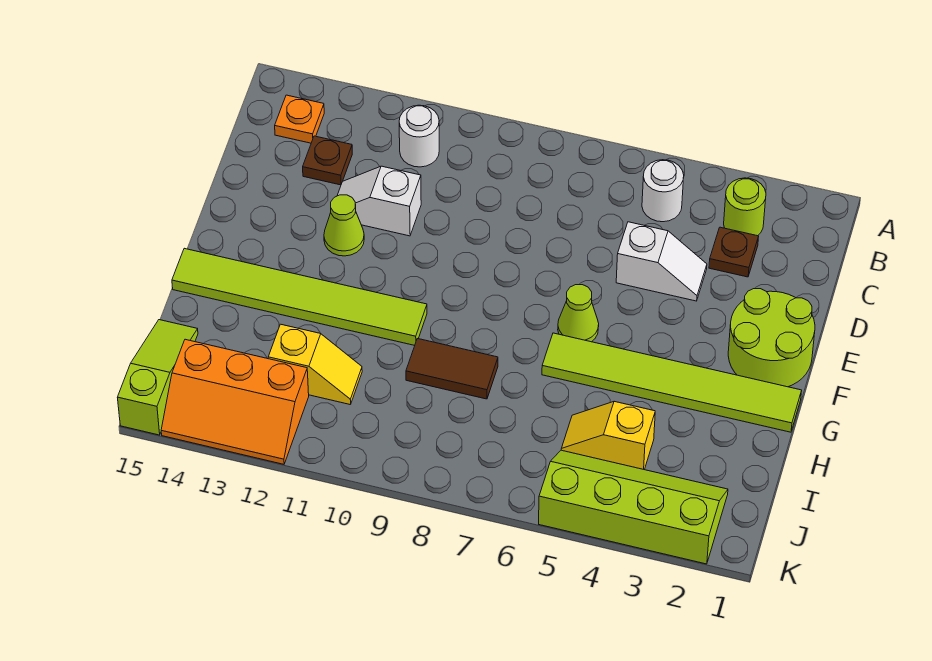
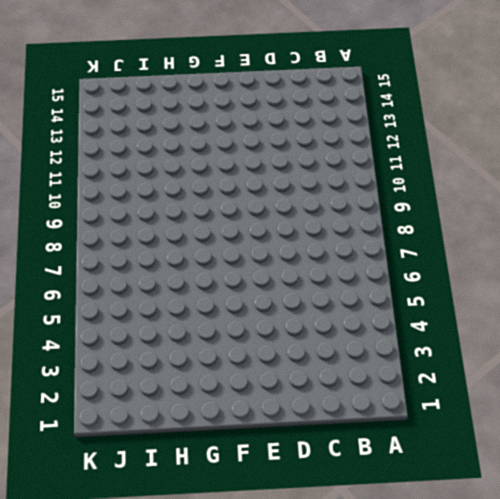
none -> lime 1x1 round brick [724,178,766,236]
none -> white 1x1 round brick [642,160,684,222]
none -> white 1x1 round brick [399,105,439,167]

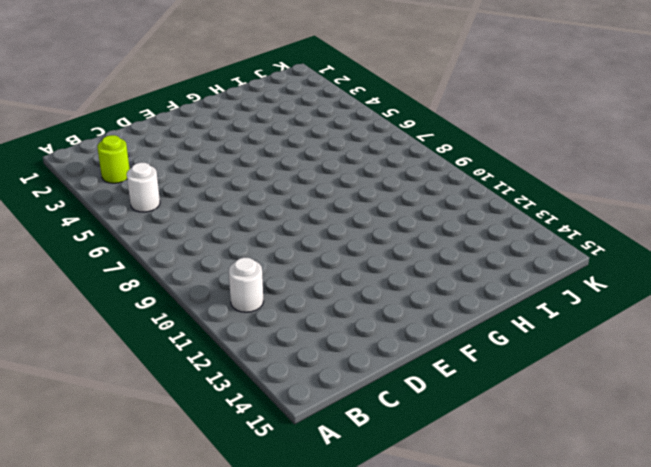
none -> orange 1x1 plate [275,95,324,143]
none -> brown 1x1 plate [709,227,759,277]
none -> brown 1x1 plate [303,136,352,185]

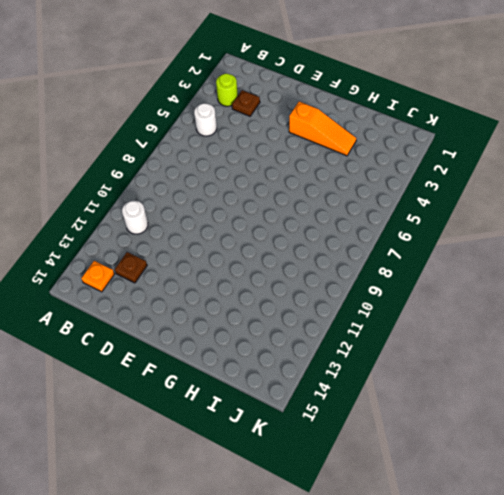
orange 1x3 slope [289,102,356,156] -> lime 1x6 tile [542,333,802,432]
none -> white 1x2 slope [616,222,707,301]
none -> white 1x2 slope [337,166,421,236]
none -> lime 2x2 round brick [728,289,815,387]

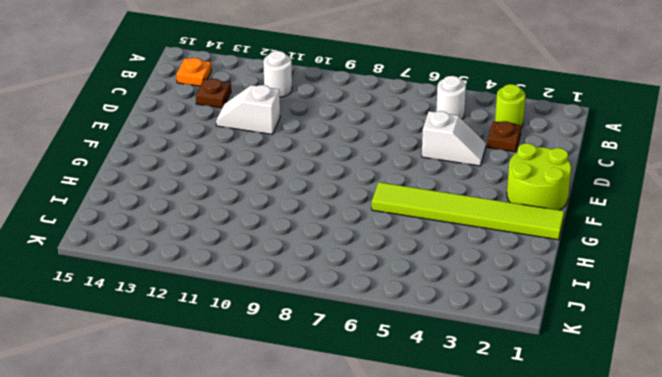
none -> lime 1x1 cone [324,195,364,256]
none -> lime 1x1 cone [558,285,599,342]
none -> lime 1x6 tile [172,248,427,345]

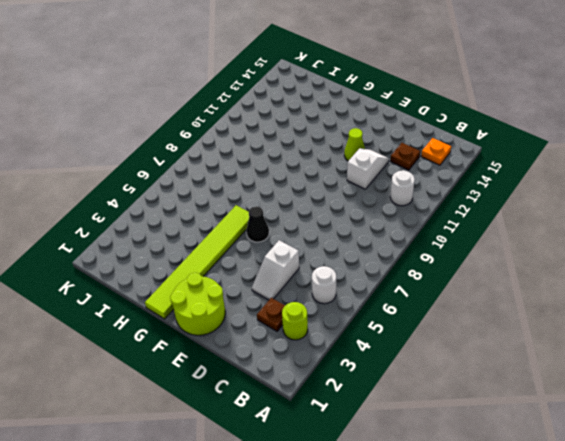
black 1x1 cone [246,206,269,242] -> lime 1x1 cone [558,285,599,342]
none -> lime 1x6 tile [172,248,427,345]
none -> brown 1x2 tile [406,339,498,399]
none -> yellow 1x2 slope [561,401,655,470]

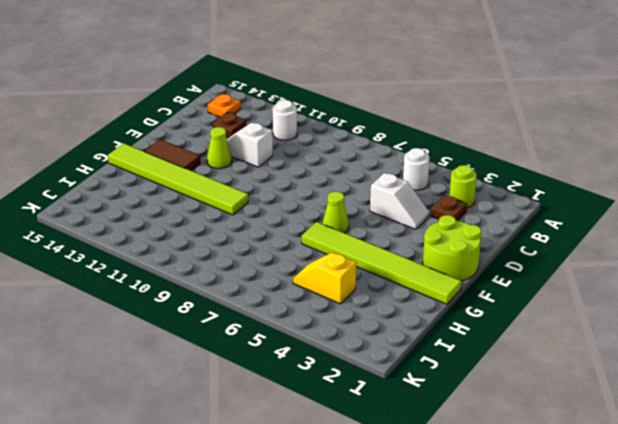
brown 1x2 tile [145,140,200,171] -> brown 1x2 tile moved to [406,339,498,399]
none -> yellow 1x2 slope [268,324,362,405]
none -> lime 1x3 slope [118,320,198,435]
none -> lime 2x4 slope [539,450,728,564]

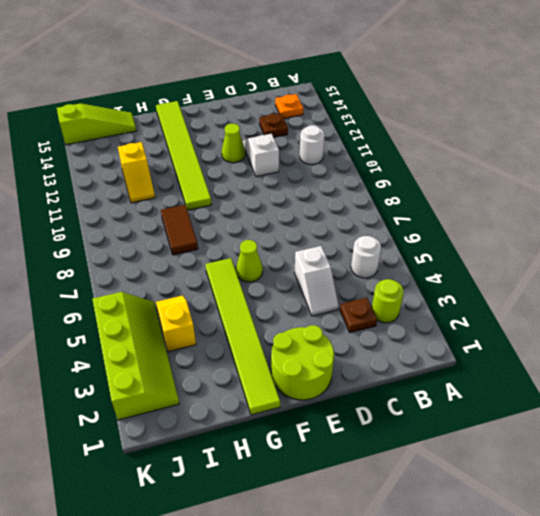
none -> orange 2x3 slope [161,339,309,464]

